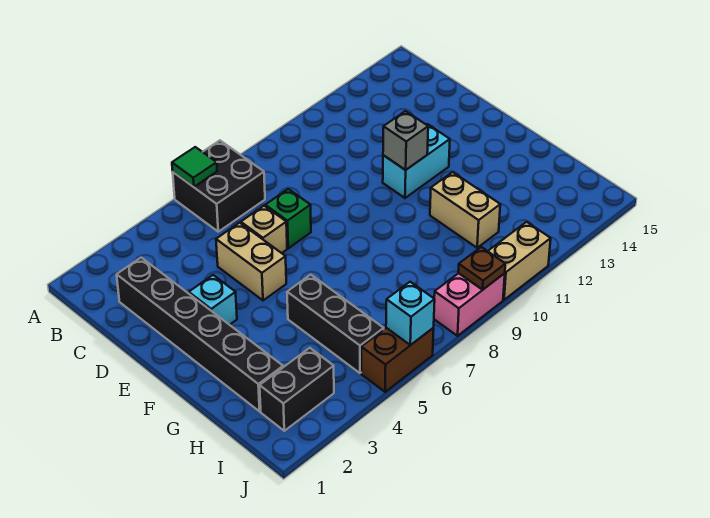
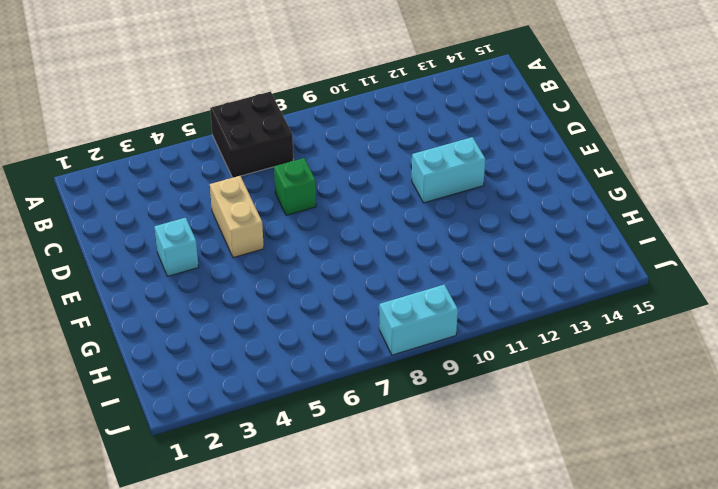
cyan 1x2 brick [379,284,458,355] -> pink 1x2 brick [434,273,505,336]
none -> black 1x6 brick [117,258,283,411]
none -> tan 1x1 brick [241,206,287,253]
none -> black 1x3 brick [287,275,384,373]

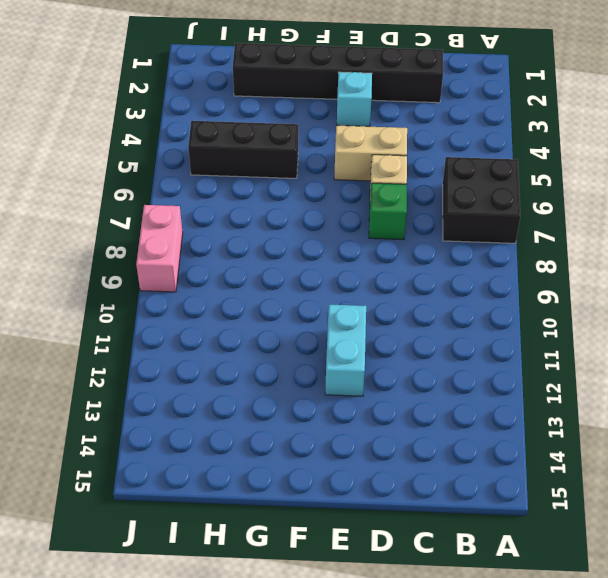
none -> tan 1x2 brick [430,172,500,248]
none -> black 1x2 brick [260,348,334,431]
none -> brown 1x2 brick [361,328,434,392]

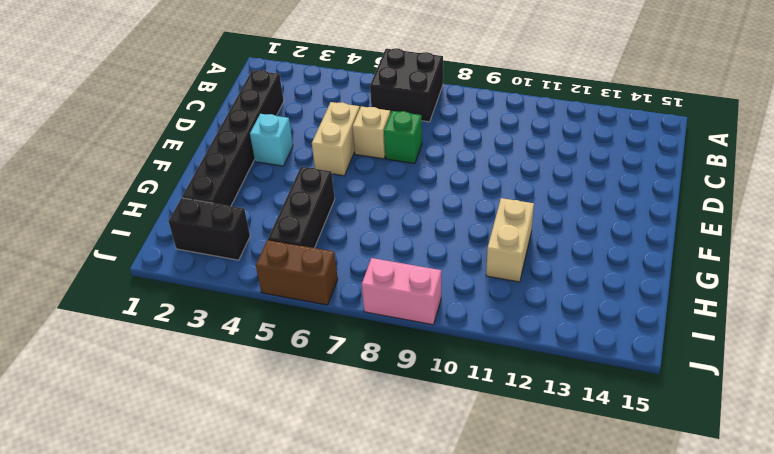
none -> cyan 1x2 brick [383,124,450,198]
none -> tan 1x2 brick [488,222,551,300]
none -> green 1x1 tile [172,147,217,187]

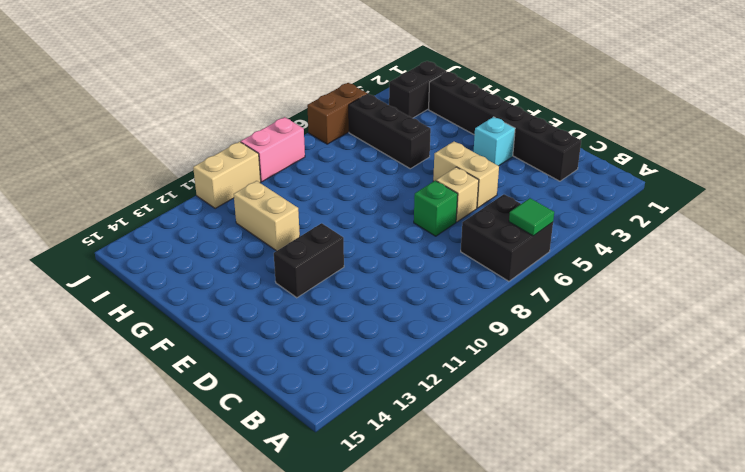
black 1x2 brick [274,223,344,298] -> cyan 1x2 brick [383,124,450,198]
none -> grey 1x1 brick [383,111,428,170]
none -> cyan 1x1 brick [386,282,435,345]
none -> brown 1x1 plate [458,247,505,290]

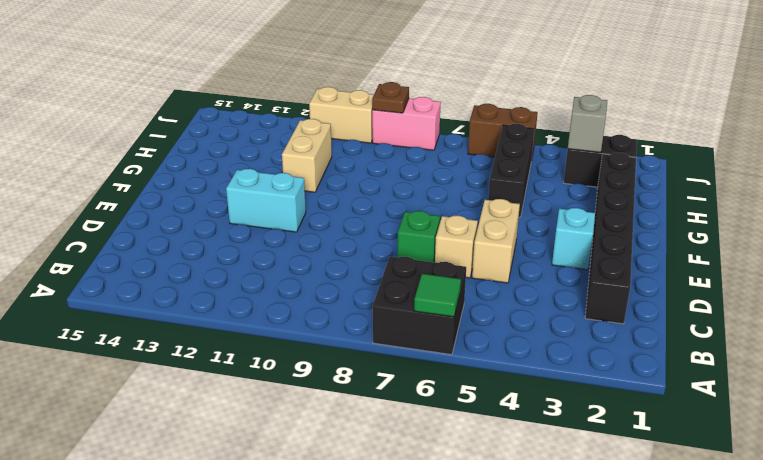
grey 1x1 brick [568,95,607,152] -> grey 1x1 brick moved to [383,111,428,170]
none -> cyan 1x1 brick [386,282,435,345]

